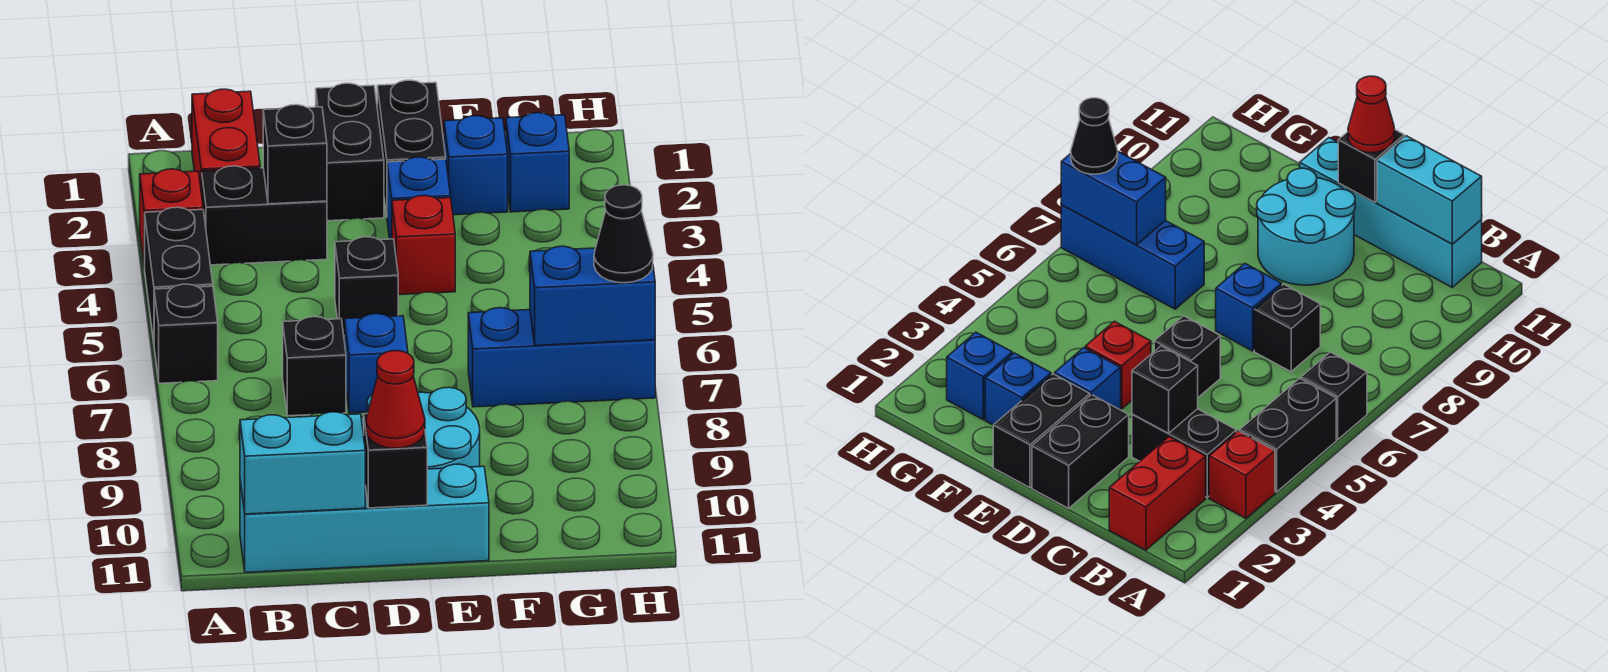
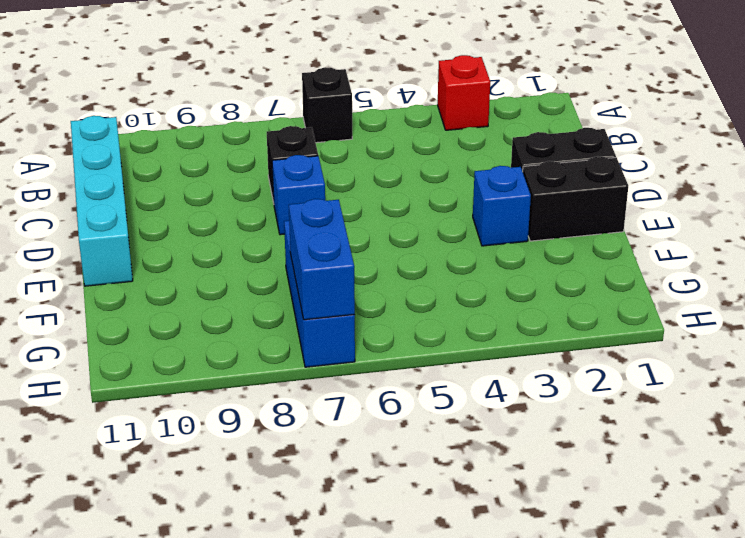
none -> black 1x2 brick [145,207,213,341]
none -> red 1x2 brick [192,89,260,194]
none -> black 1x2 brick [202,166,327,265]

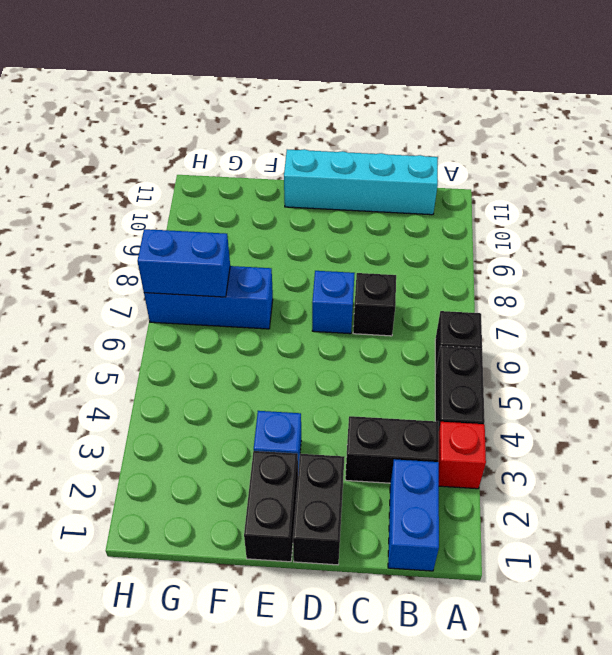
blue 1x2 brick [388,459,439,571] -> red 1x2 brick [192,89,260,194]
none -> black 1x1 brick [335,237,398,336]
none -> cyan 2x2 round brick [362,387,480,469]
none -> red 1x1 brick [392,195,455,295]

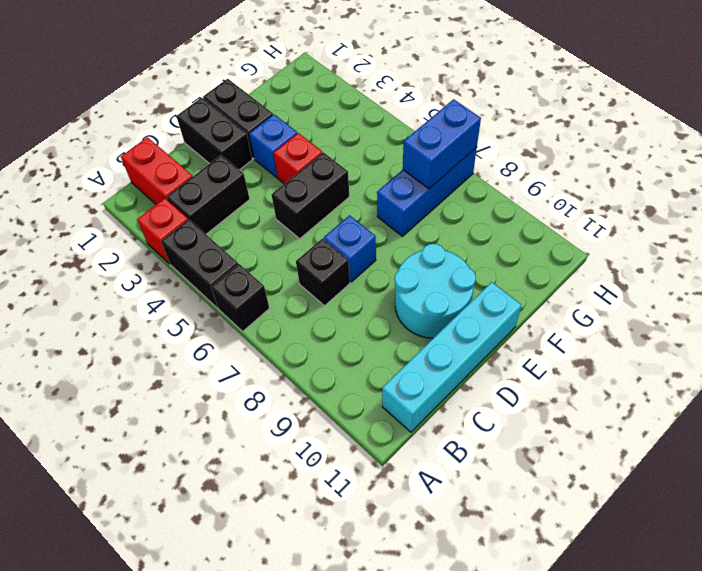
black 1x2 brick [271,152,349,239] -> black 1x1 brick [335,237,398,336]
none -> blue 1x1 brick [444,116,508,215]
none -> blue 1x1 brick [506,113,569,212]
none -> cyan 1x2 brick [240,412,365,514]

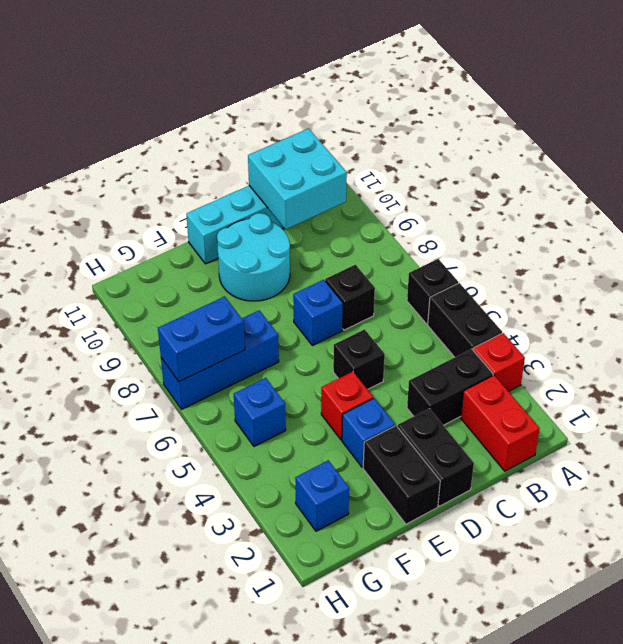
cyan 2x2 brick [248,129,347,229] -> cyan 1x2 brick [240,412,365,514]
blue 1x1 brick [234,378,286,446] -> blue 1x1 brick moved to [444,116,508,215]
none -> black 1x1 brick [263,105,327,204]
none -> black 1x1 brick [364,414,427,508]
none -> red 1x1 cone [366,351,425,448]

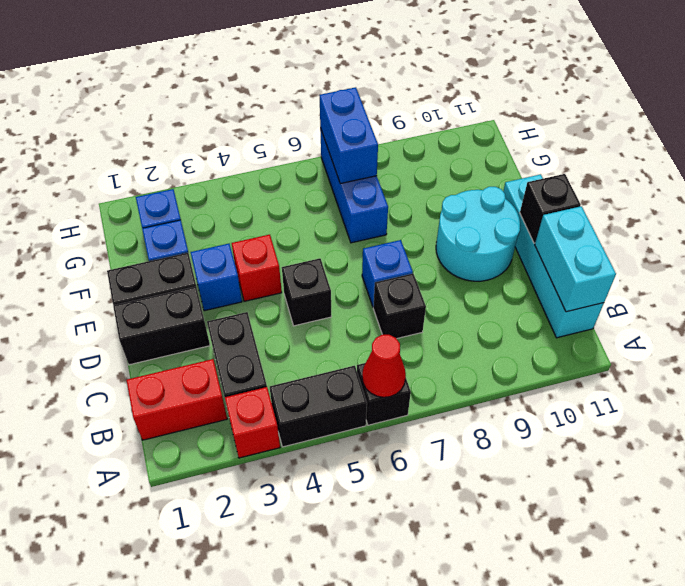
red 1x1 cone [362,335,406,397] -> red 1x1 cone moved to [366,351,425,448]
none -> black 1x1 brick [263,105,327,204]
none -> black 1x1 cone [594,185,653,283]

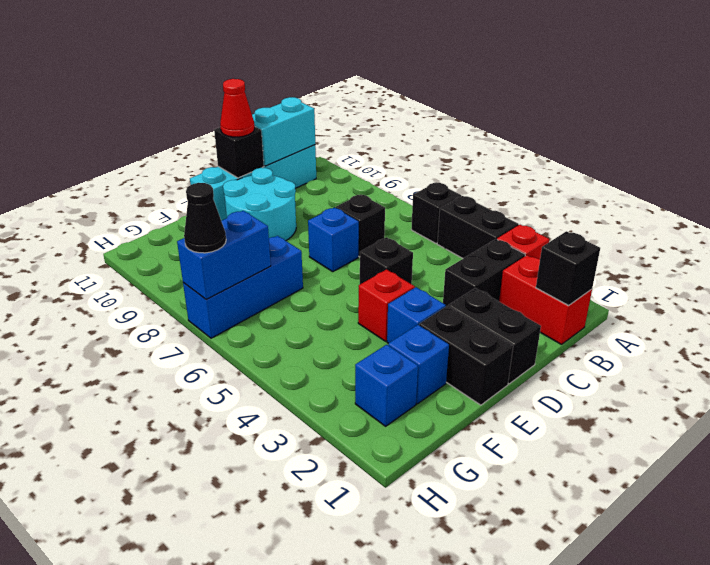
black 1x1 brick [536,231,600,305] -> black 1x1 brick moved to [263,105,327,204]

